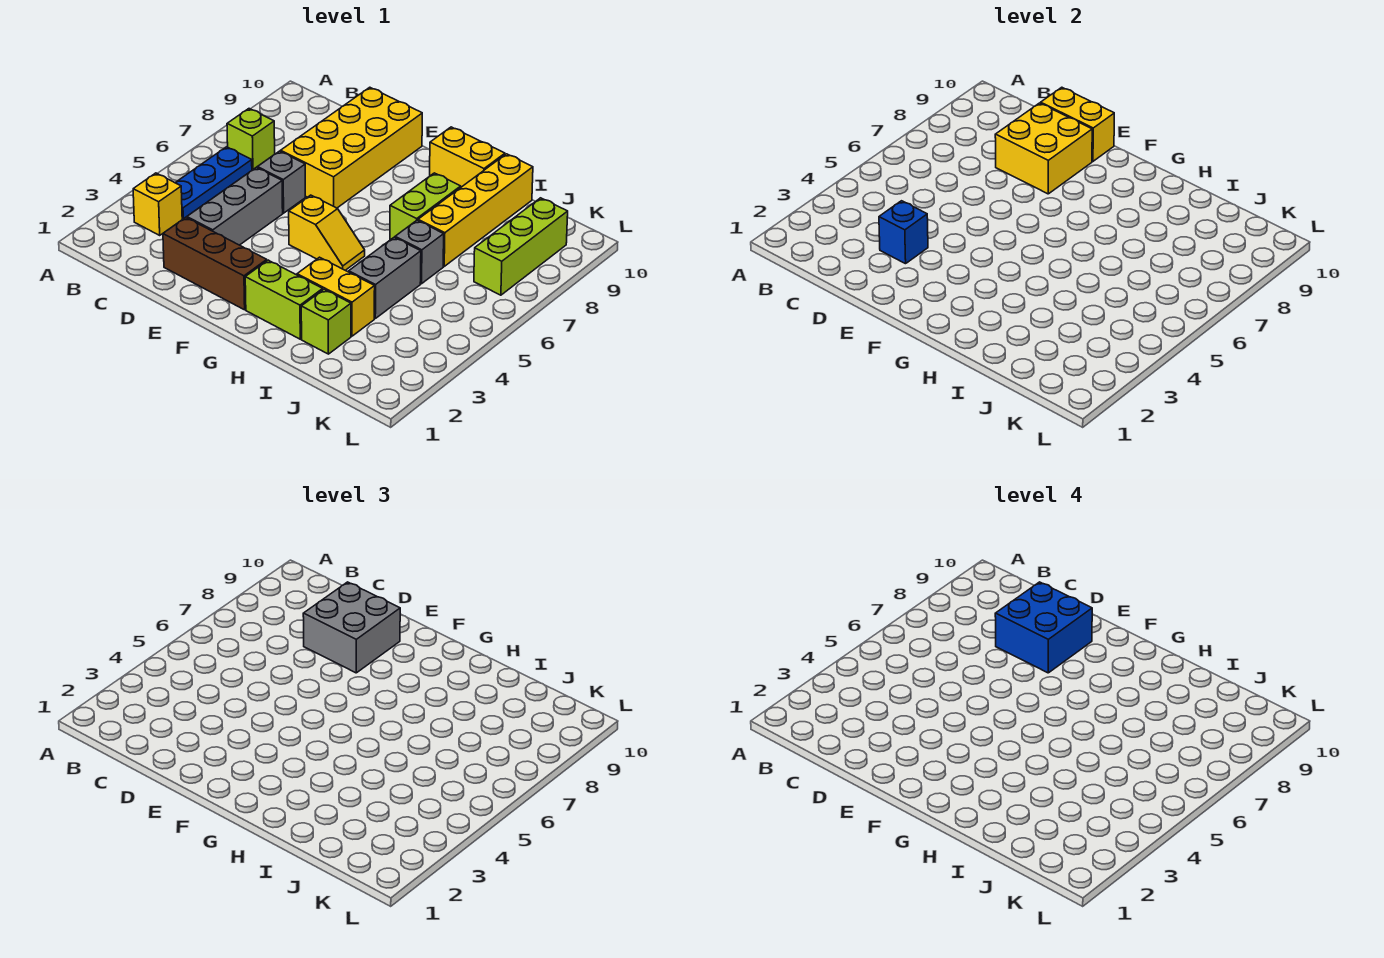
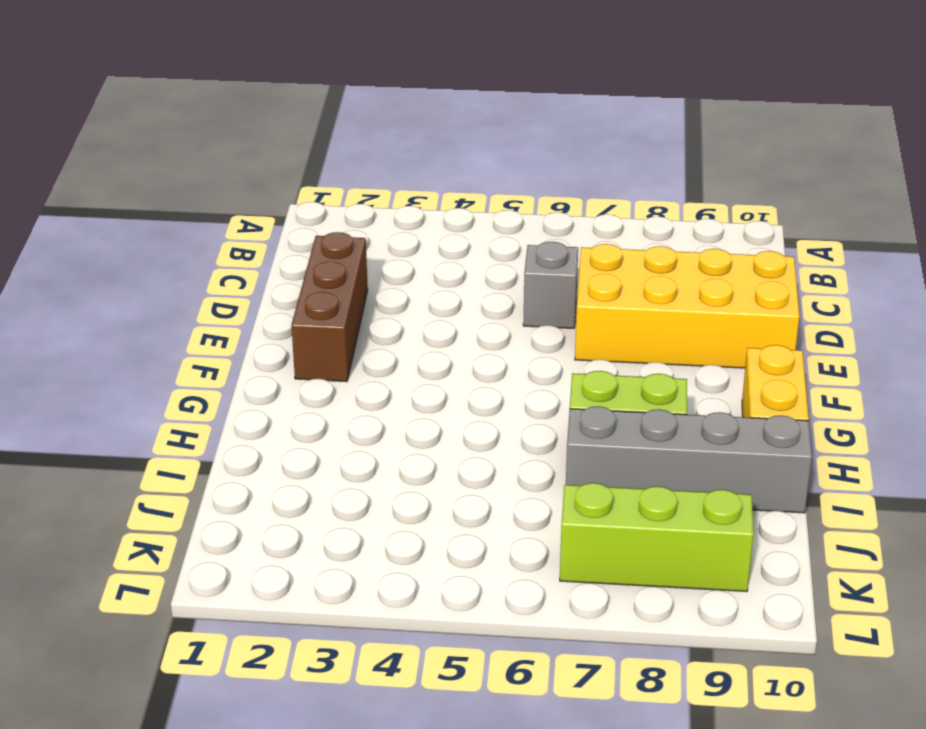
grey 1x4 brick [566,406,812,513] -> yellow 1x4 brick [418,154,533,266]
none -> yellow 1x1 brick [133,173,182,235]
none -> blue 1x3 plate [175,147,252,219]
none -> lime 1x1 brick [227,109,275,169]

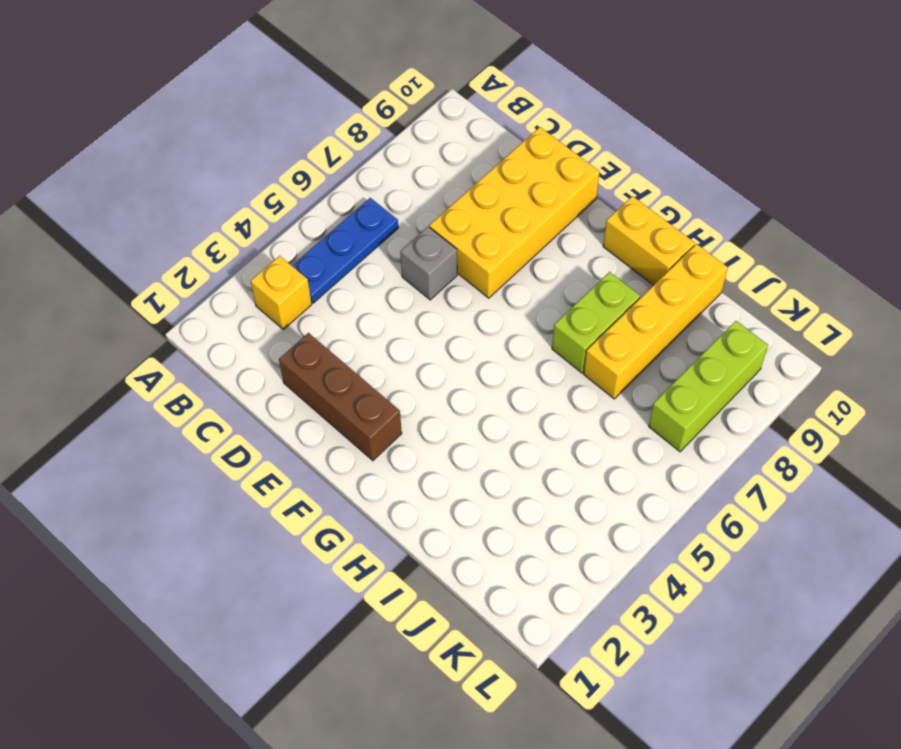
none -> lime 1x1 brick [227,109,275,169]
none -> grey 1x3 brick [187,167,283,245]
none -> yellow 1x2 slope [289,195,365,270]

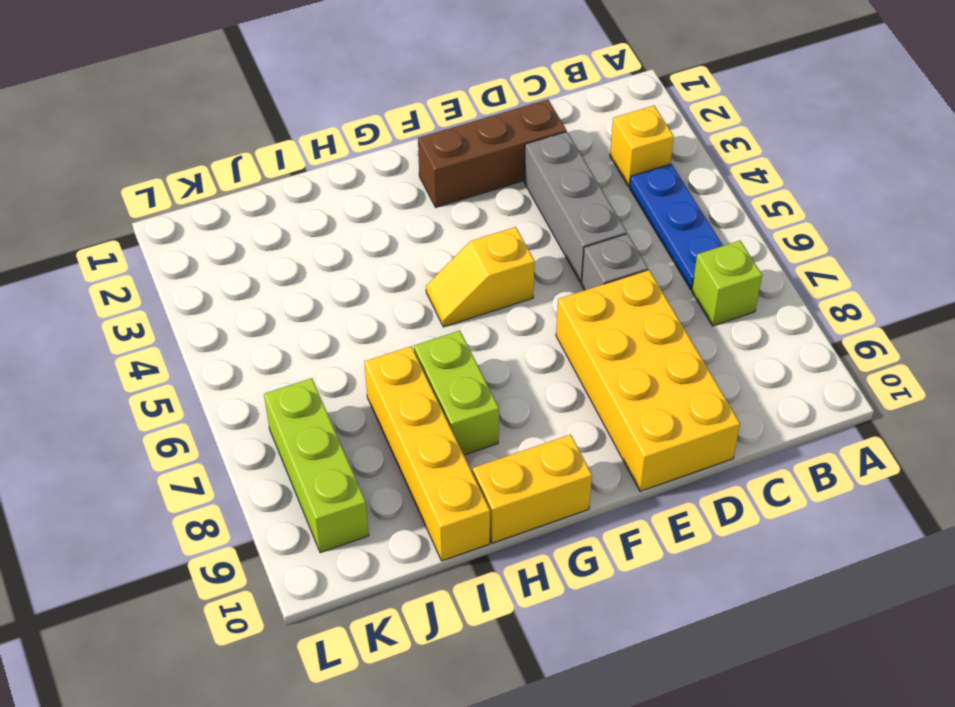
none -> lime 1x2 brick [245,260,323,339]
none -> yellow 1x2 brick [297,257,375,336]
none -> lime 1x1 brick [301,289,351,354]

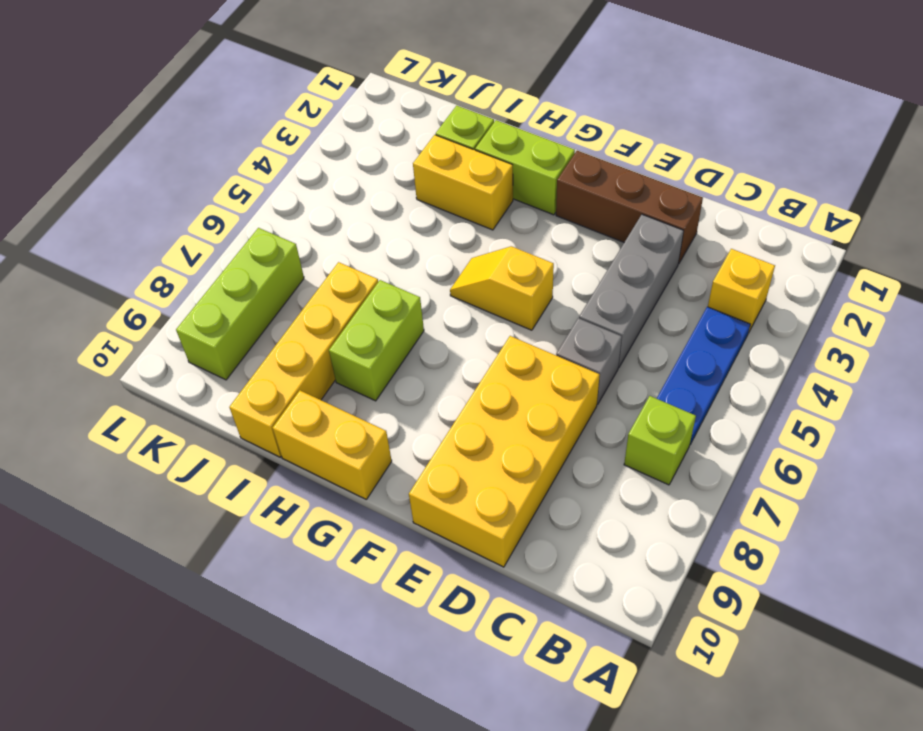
none -> grey 1x2 brick [349,237,421,318]
none -> grey 1x1 brick [395,220,444,284]
none -> blue 1x1 brick [879,201,928,264]

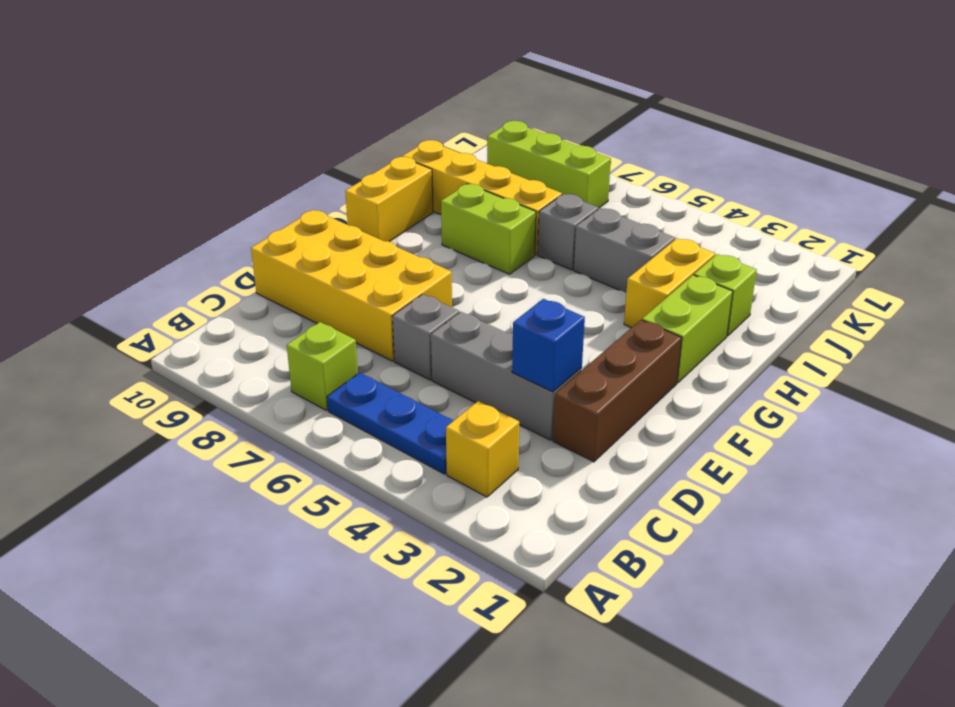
none -> yellow 1x2 slope [289,195,365,270]
none -> yellow 2x2 brick [995,103,1092,194]
none -> yellow 1x2 brick [1041,87,1114,161]

